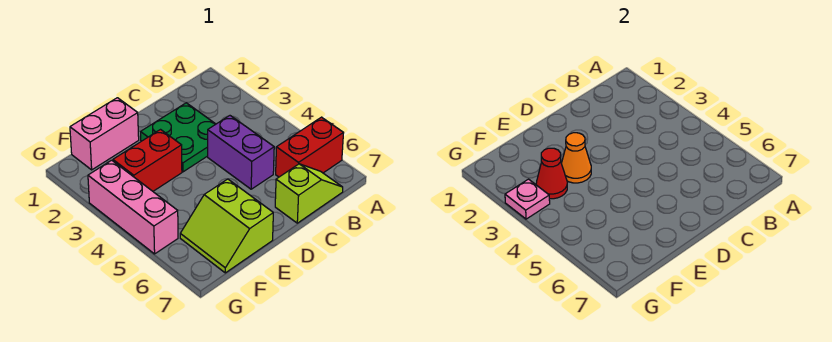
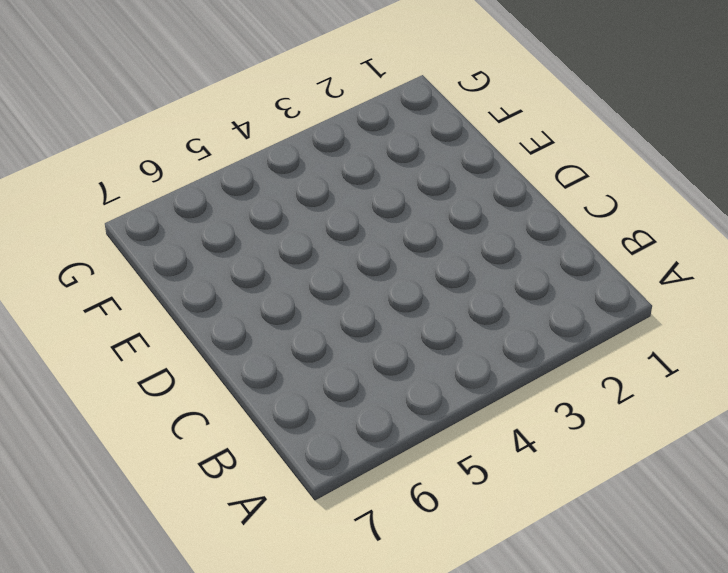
none -> red 1x2 brick [276,117,343,177]
none -> lime 1x2 slope [275,164,343,223]

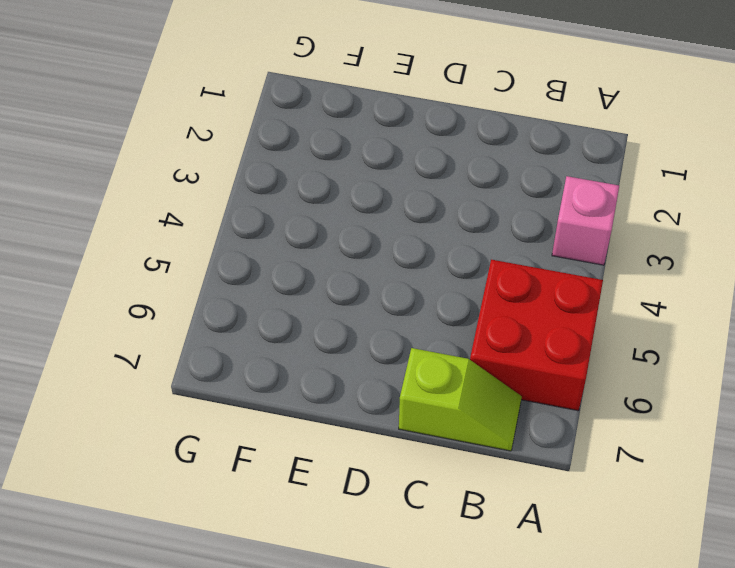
pink 1x1 brick [552,176,619,265] -> none
red 2x2 brick [470,260,603,411] -> red 1x2 brick [276,117,343,177]
none -> green 2x2 plate [141,103,216,172]
none -> purple 1x2 brick [208,116,274,189]

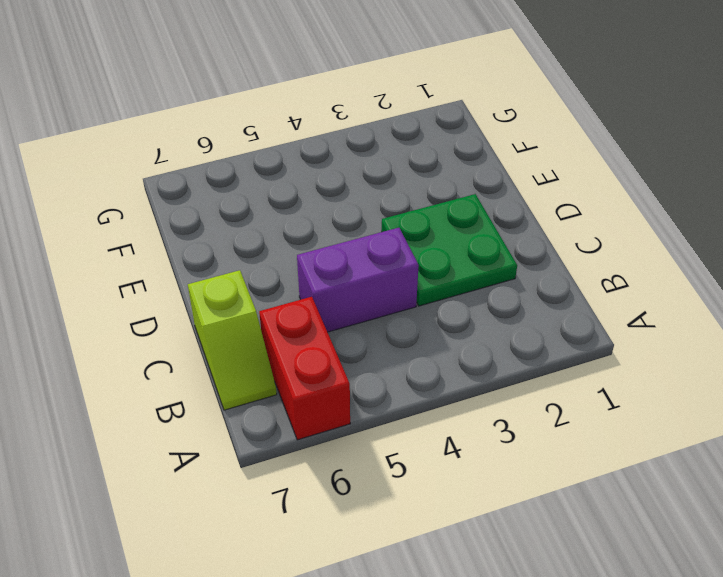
none -> pink 1x2 brick [70,98,139,170]
none -> red 1x2 brick [113,130,182,191]

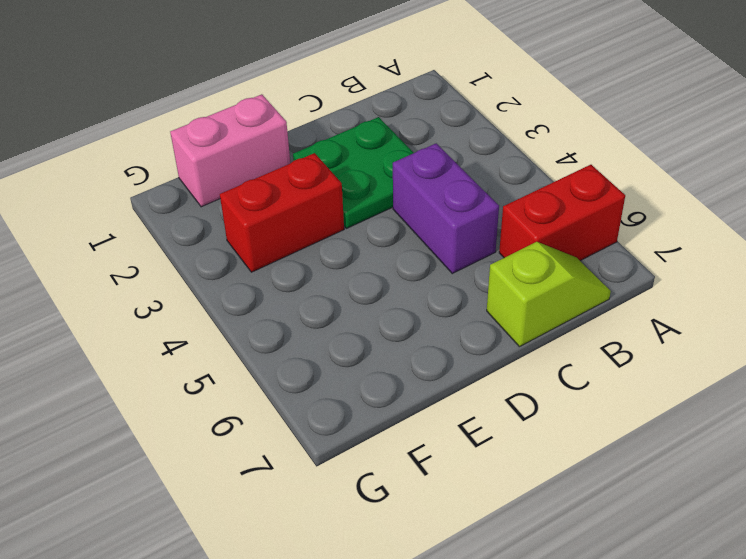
none -> lime 2x2 slope [180,179,273,273]
none -> pink 1x3 brick [88,160,178,254]

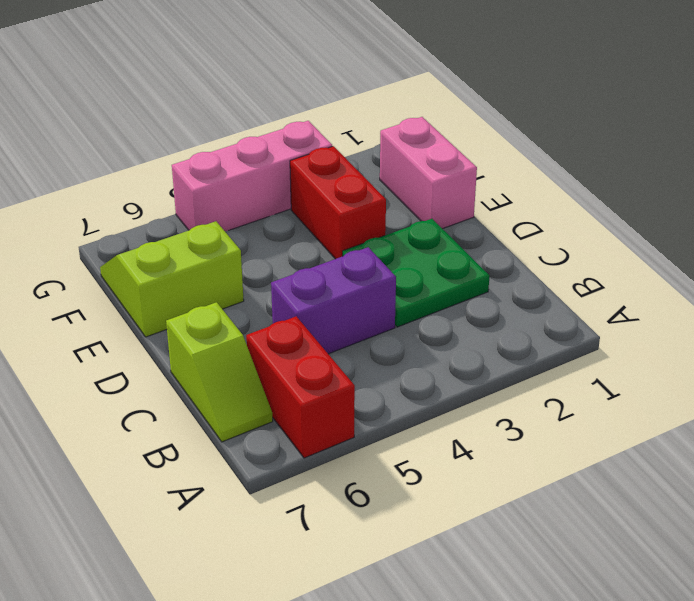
none -> orange 1x1 cone [561,133,591,183]
none -> red 1x1 cone [536,148,567,199]

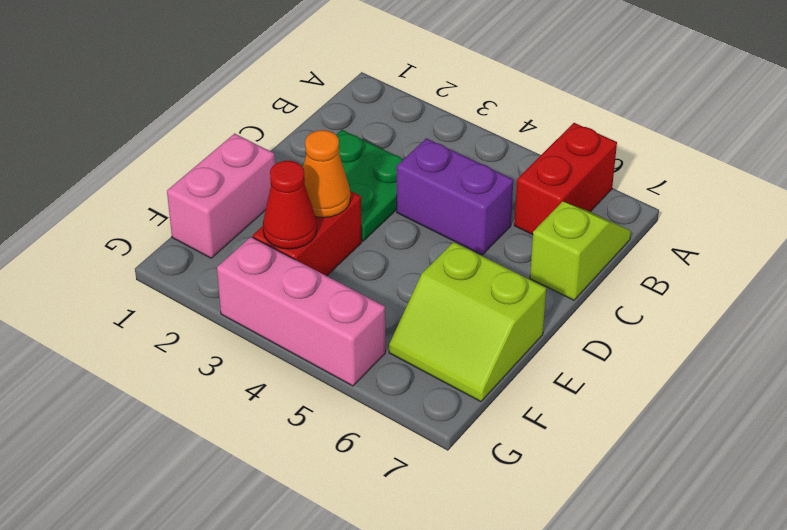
none -> pink 1x1 plate [505,179,550,219]

